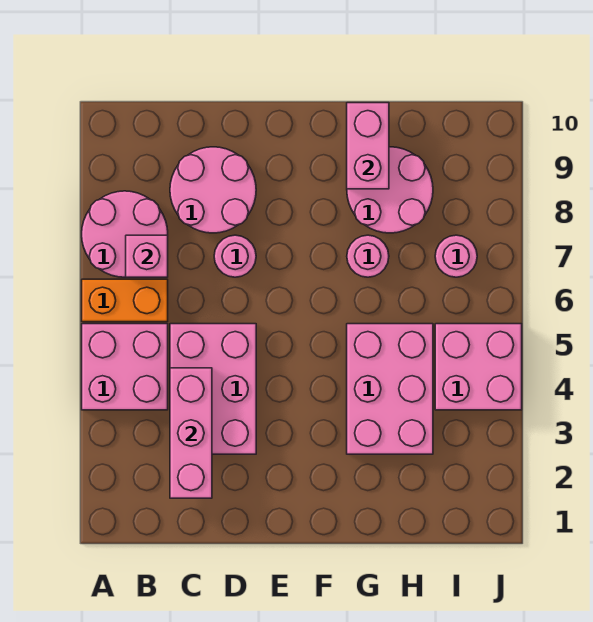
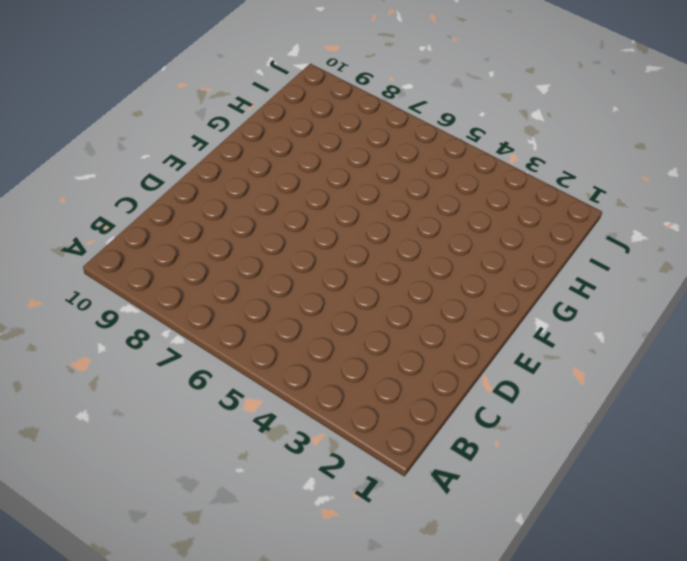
none -> pink 2x2 brick [82,324,168,410]
none -> orange 1x2 brick [82,279,168,322]
none -> pink 2x2 round brick [82,191,168,277]

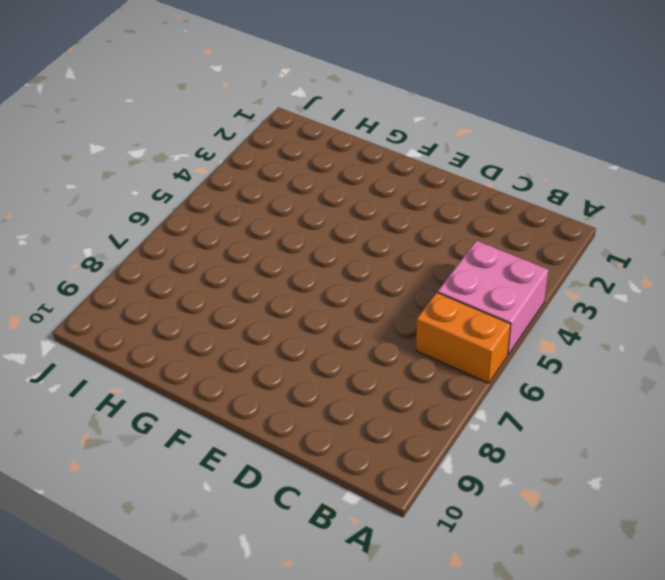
none -> pink 2x2 round brick [82,191,168,277]
none -> pink 2x3 brick [170,324,256,454]
none -> pink 2x2 round brick [170,147,256,233]

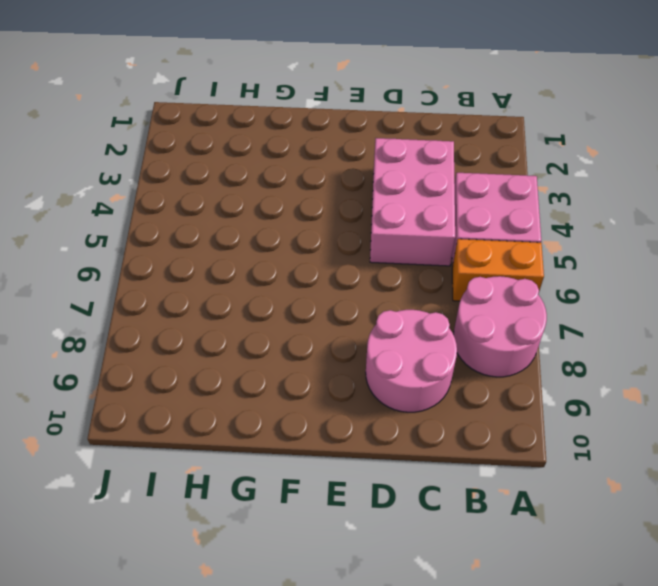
none -> pink 1x1 round brick [214,235,256,277]
none -> pink 2x3 brick [347,324,433,454]
none -> pink 1x1 round brick [347,235,389,277]

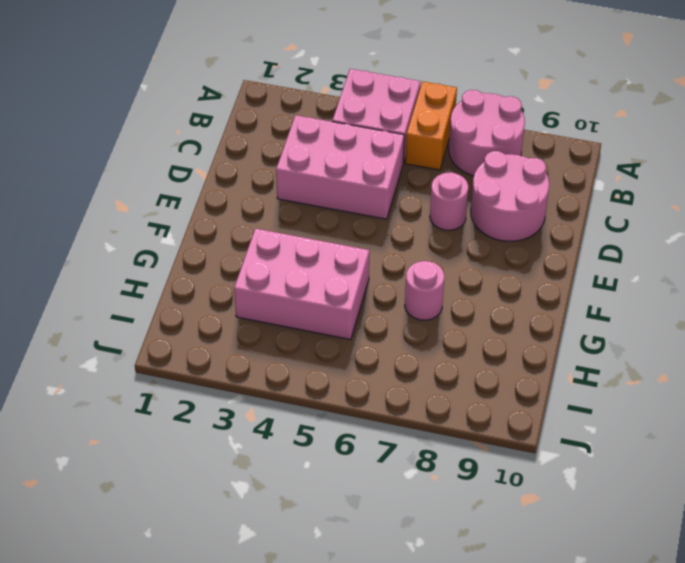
none -> pink 2x2 round brick [347,147,433,233]
none -> pink 2x2 brick [435,324,522,410]
none -> pink 1x1 round brick [435,235,477,277]

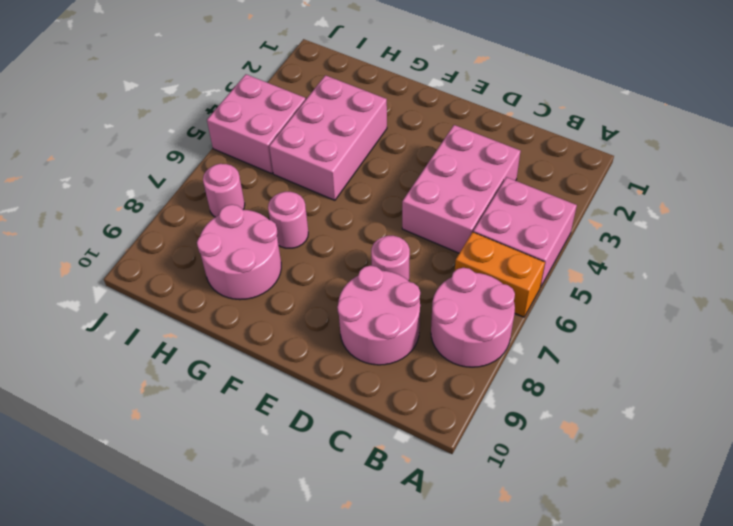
none -> pink 1x1 brick [126,235,168,277]
none -> pink 1x3 brick [170,368,212,498]
none -> pink 1x2 brick [347,103,389,189]

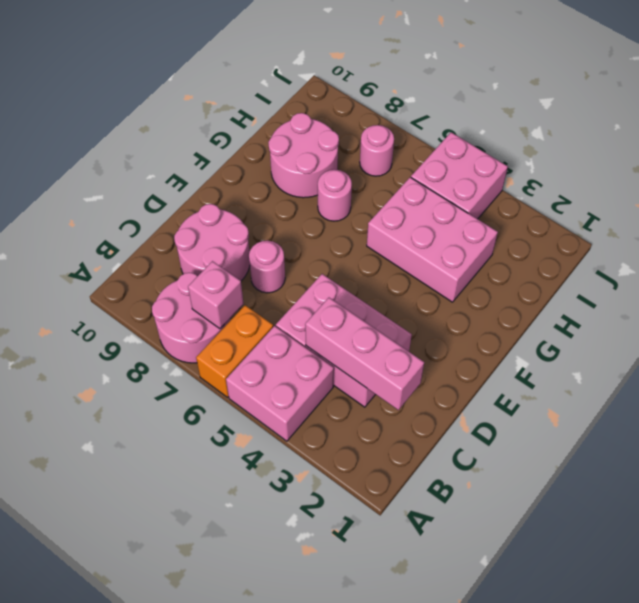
none -> pink 1x2 brick [347,103,389,189]

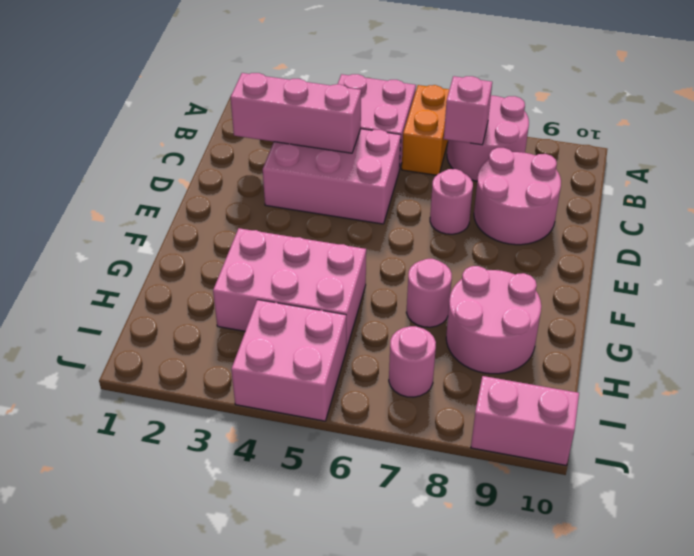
pink 1x2 brick [471,376,579,465] -> pink 1x2 brick moved to [347,103,389,189]

